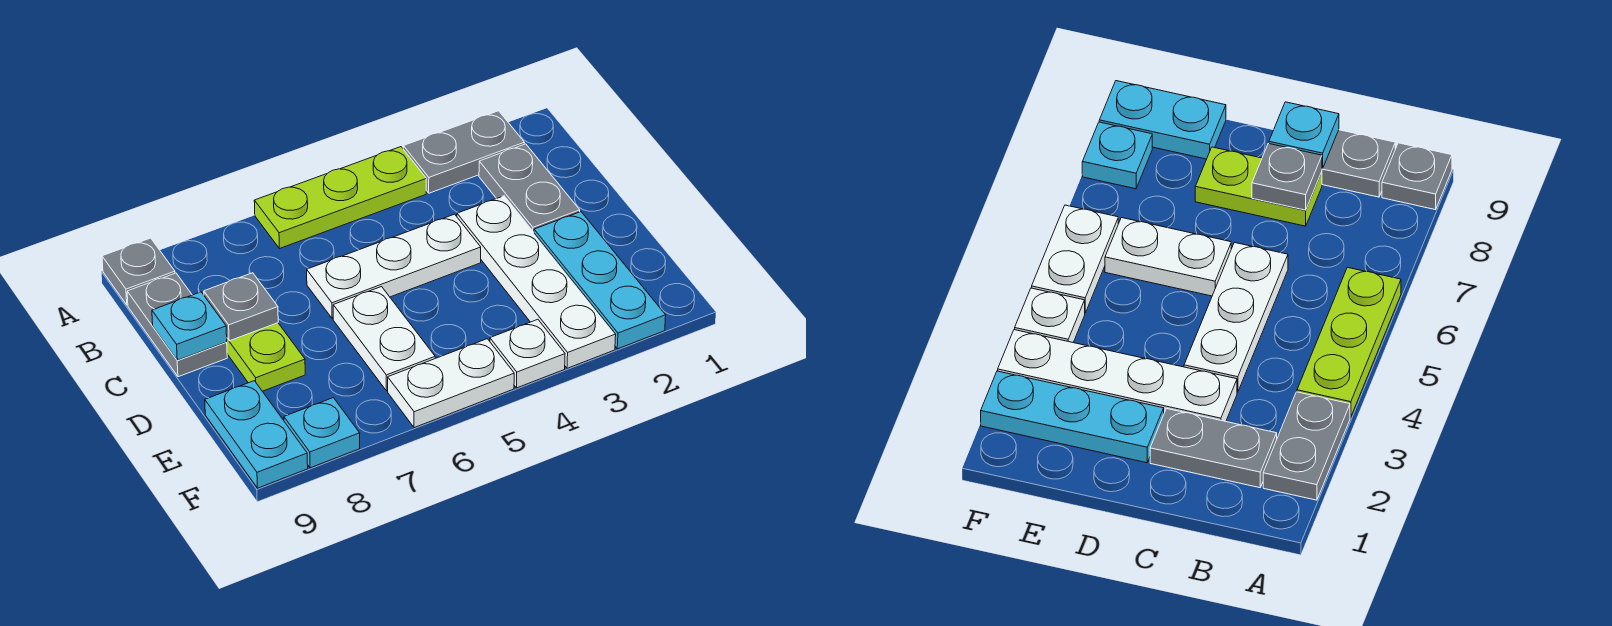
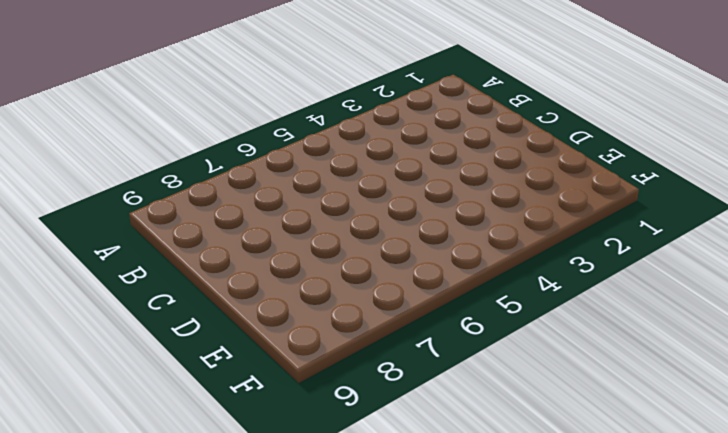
none -> grey 1x2 plate [403,111,525,193]
none -> lime 1x3 plate [254,147,426,249]
none -> grey 1x1 plate [102,238,175,305]

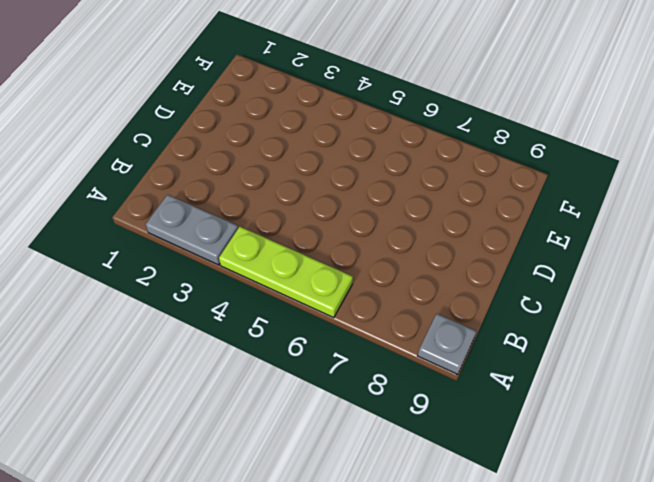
none -> grey 1x2 plate [479,144,580,232]
none -> grey 1x2 plate [127,273,227,377]
none -> white 1x4 plate [457,196,616,368]

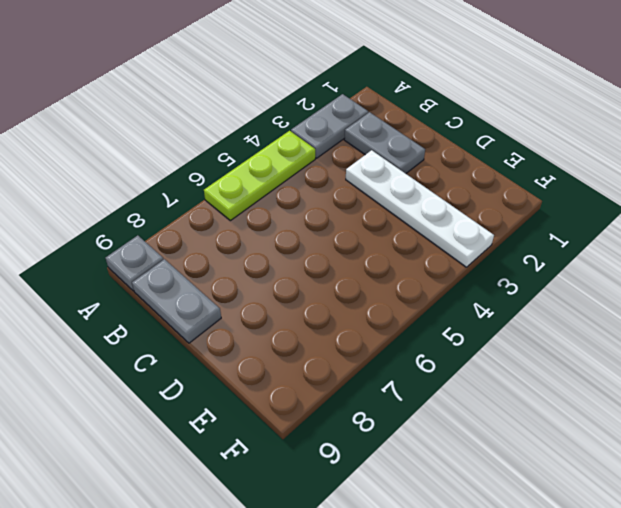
none -> white 1x3 plate [307,214,481,319]
none -> lime 1x2 plate [227,323,305,391]
none -> cyan 1x3 plate [534,212,666,349]

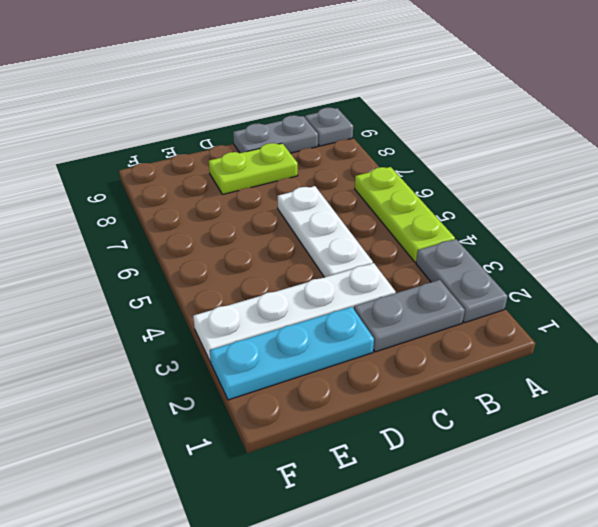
none -> white 1x2 plate [333,287,435,391]
none -> cyan 1x2 plate [205,381,308,488]
none -> white 1x1 plate [490,319,565,388]

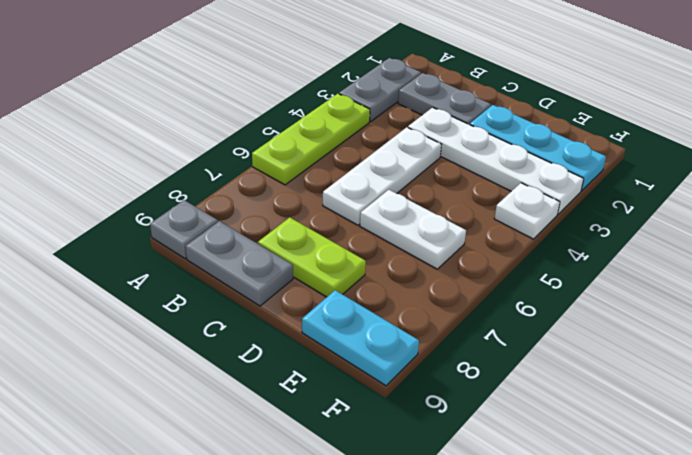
none -> white 1x2 plate [388,339,514,428]
none -> cyan 1x1 plate [284,398,360,468]
none -> grey 1x1 plate [204,273,278,341]

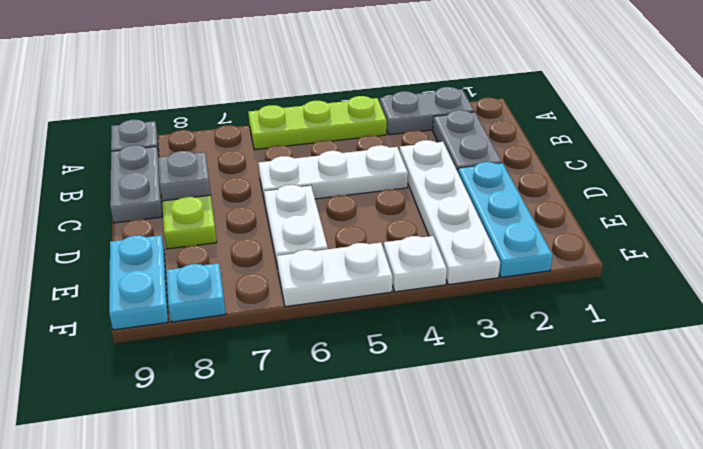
none -> cyan 1x1 plate [152,292,227,360]

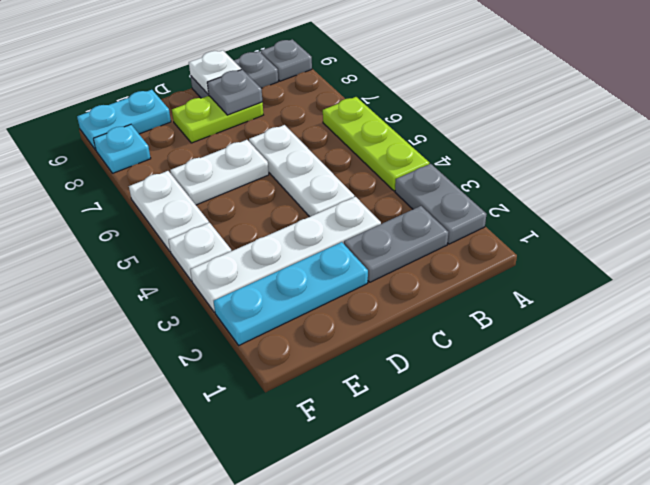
white 1x1 plate [189,50,241,94] -> cyan 1x1 plate [152,292,227,360]

